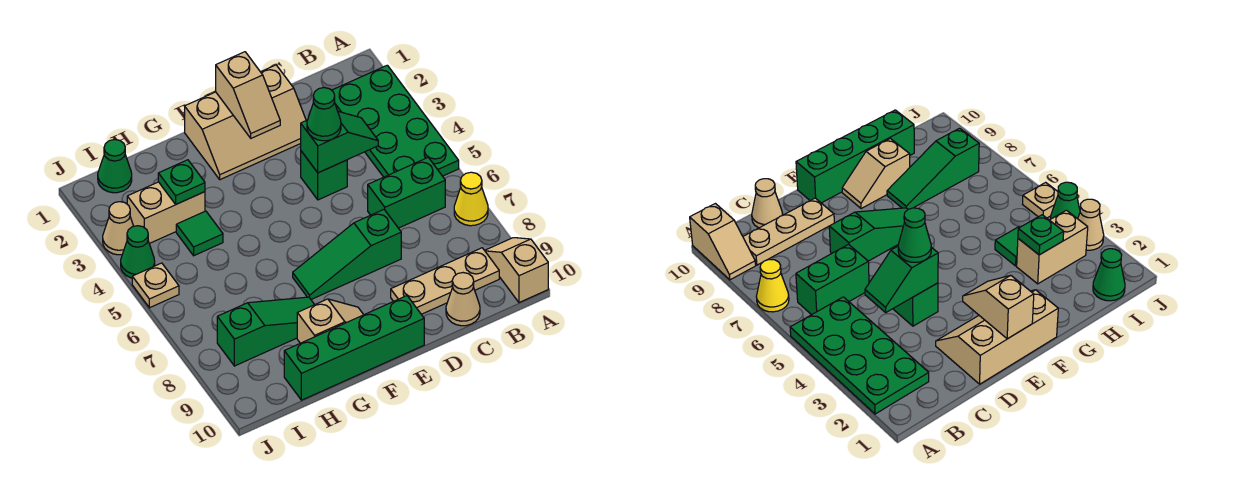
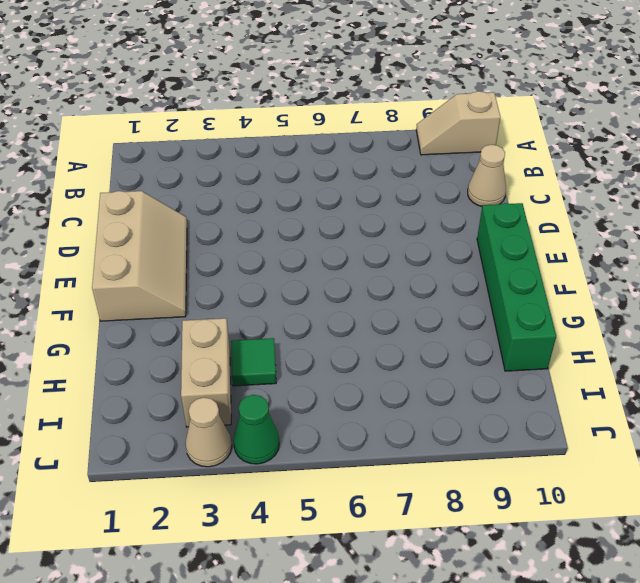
none -> green 2x4 plate [332,65,459,177]
none -> yellow 1x1 cone [454,172,488,226]
none -> green 1x2 brick [368,158,445,228]

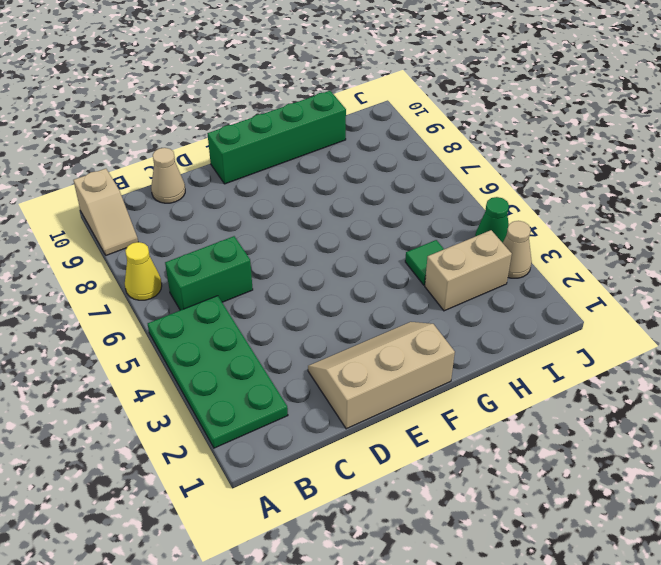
none -> tan 1x3 plate [391,248,499,314]
none -> green 1x1 brick [301,151,347,200]
none -> green 1x3 slope [293,210,401,299]

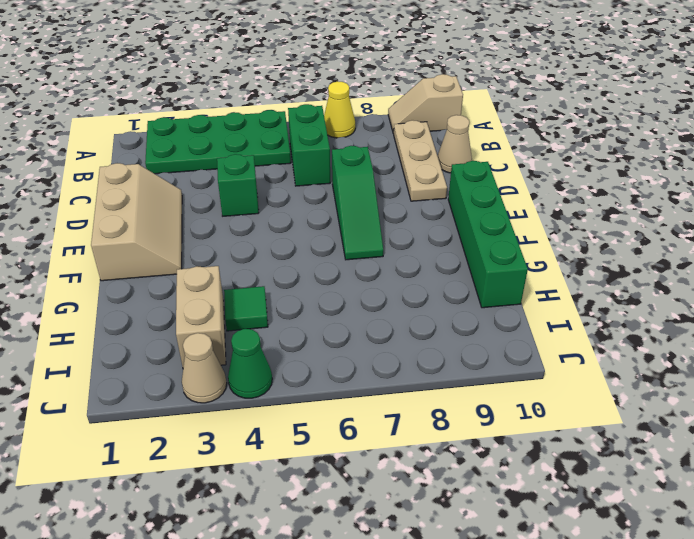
none -> tan 1x2 slope [297,299,363,343]
none -> green 1x3 slope [217,297,315,366]
none -> green 1x1 cone [98,139,132,193]

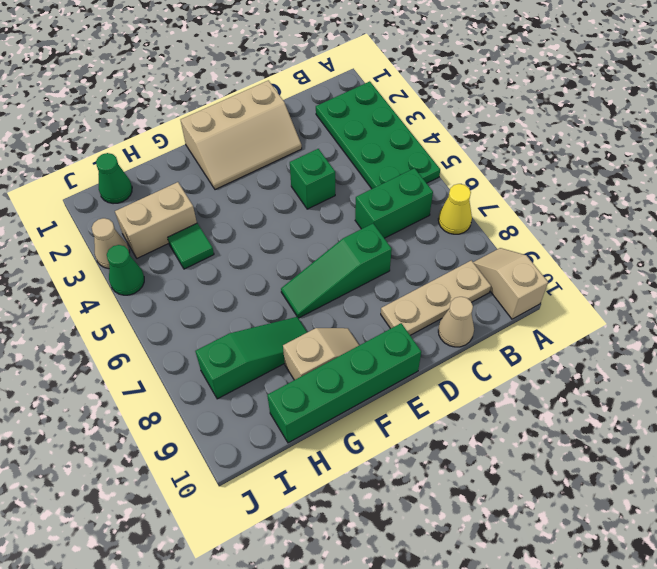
none -> tan 1x1 plate [132,263,179,308]
none -> green 1x2 slope [301,112,378,173]
none -> tan 1x2 slope [216,52,280,138]

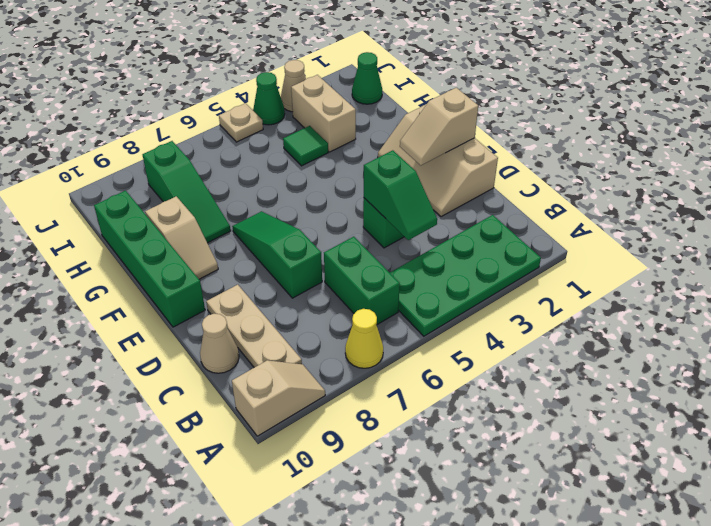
none -> green 1x1 plate [158,160,205,204]
none -> green 1x1 cone [307,88,341,141]

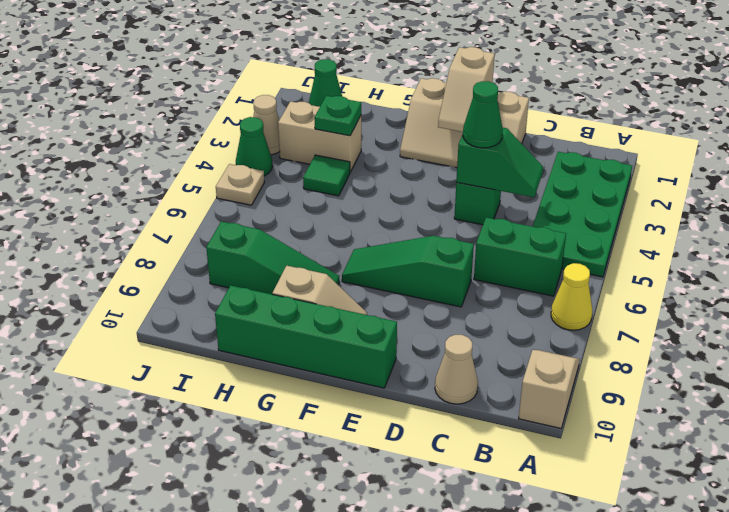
none -> tan 1x3 plate [391,248,499,314]

